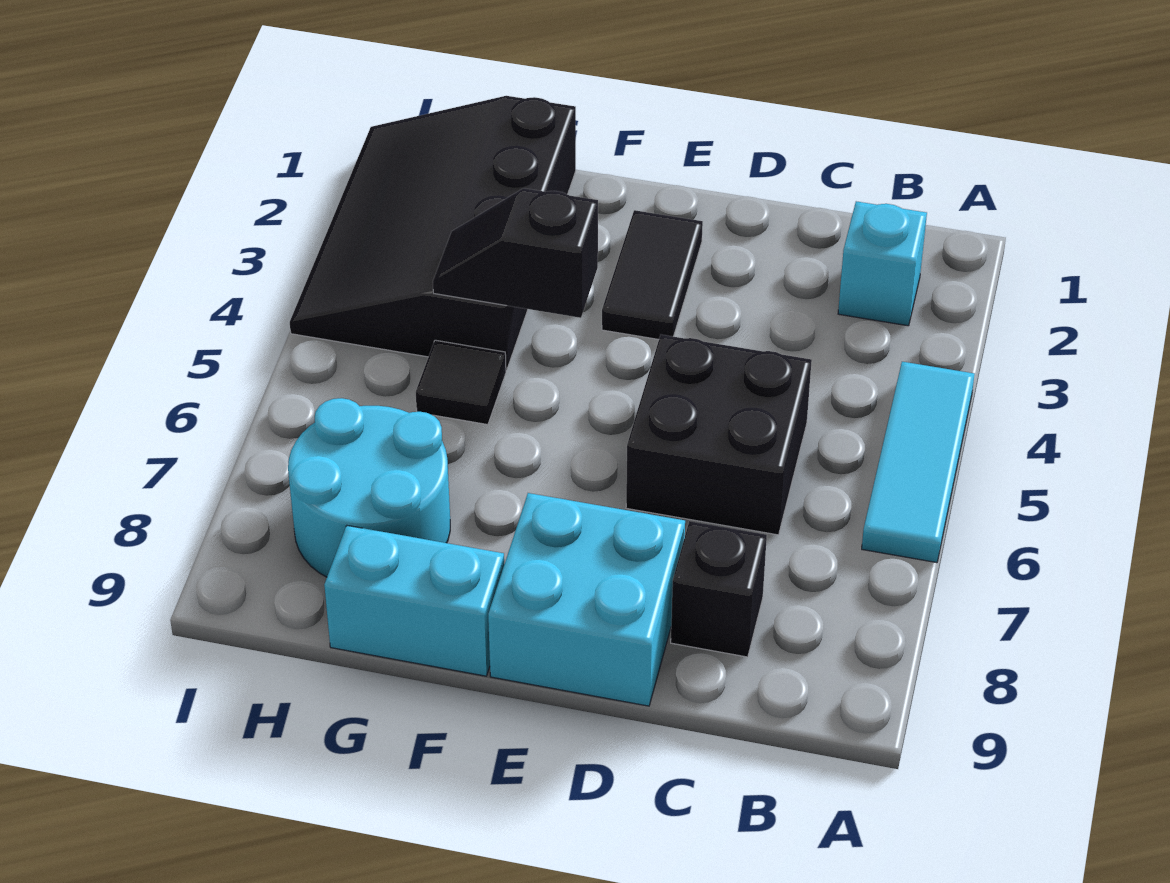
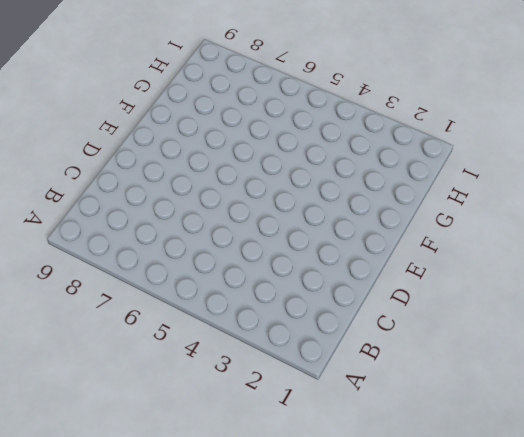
none -> cyan 1x3 tile [862,362,975,563]
none -> cyan 1x1 brick [838,201,927,326]

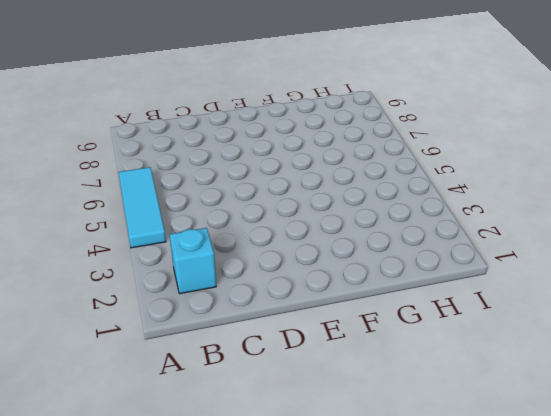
none -> black 2x2 brick [626,335,812,535]
none -> black 1x1 brick [671,521,767,657]

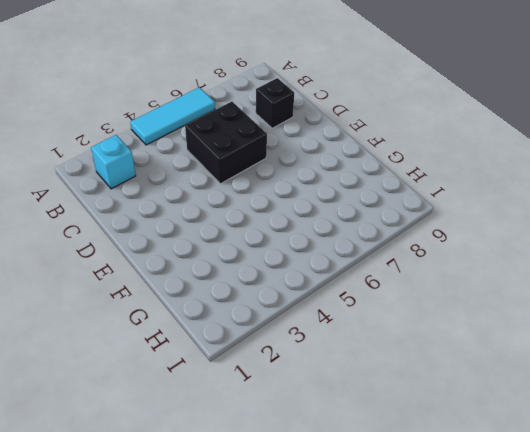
none -> cyan 2x2 brick [488,493,685,706]
none -> black 1x2 tile [602,210,703,339]

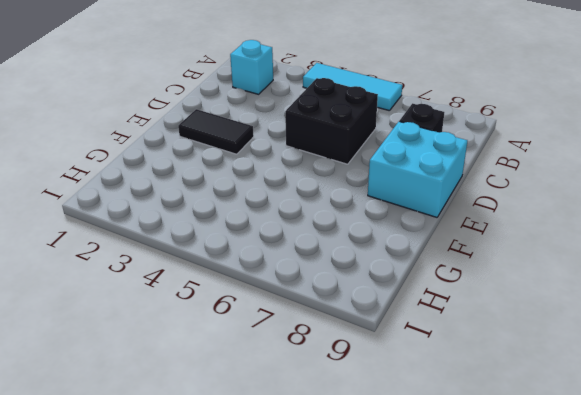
none -> cyan 1x2 brick [324,526,504,676]
none -> black 3x4 slope [290,96,576,370]

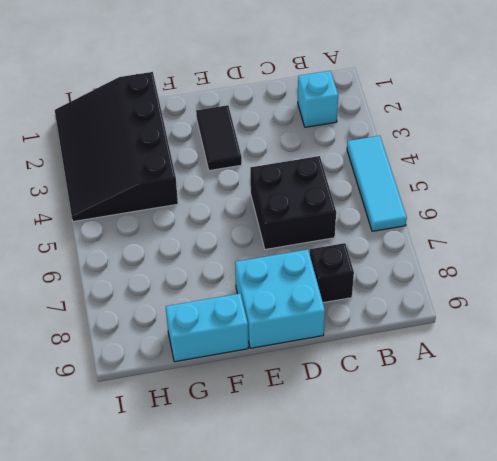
none -> black 1x1 tile [416,340,506,425]
none -> cyan 2x2 round brick [288,398,450,577]

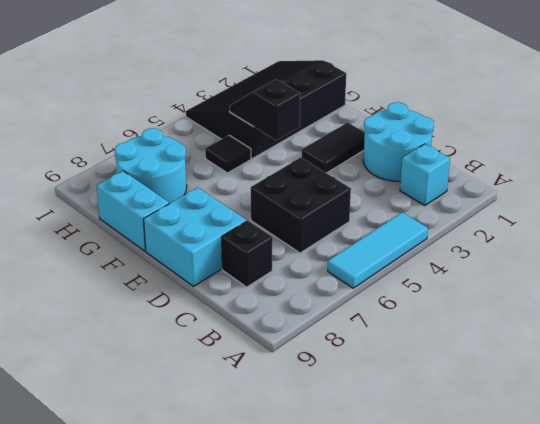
cyan 2x2 round brick [363,102,434,181] -> none

